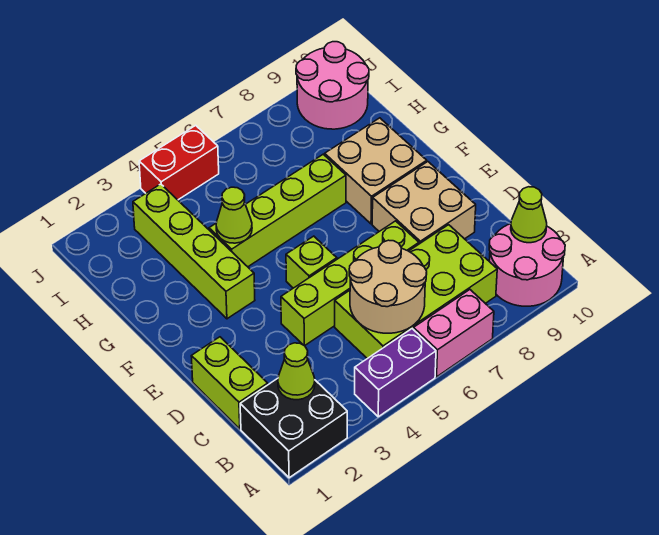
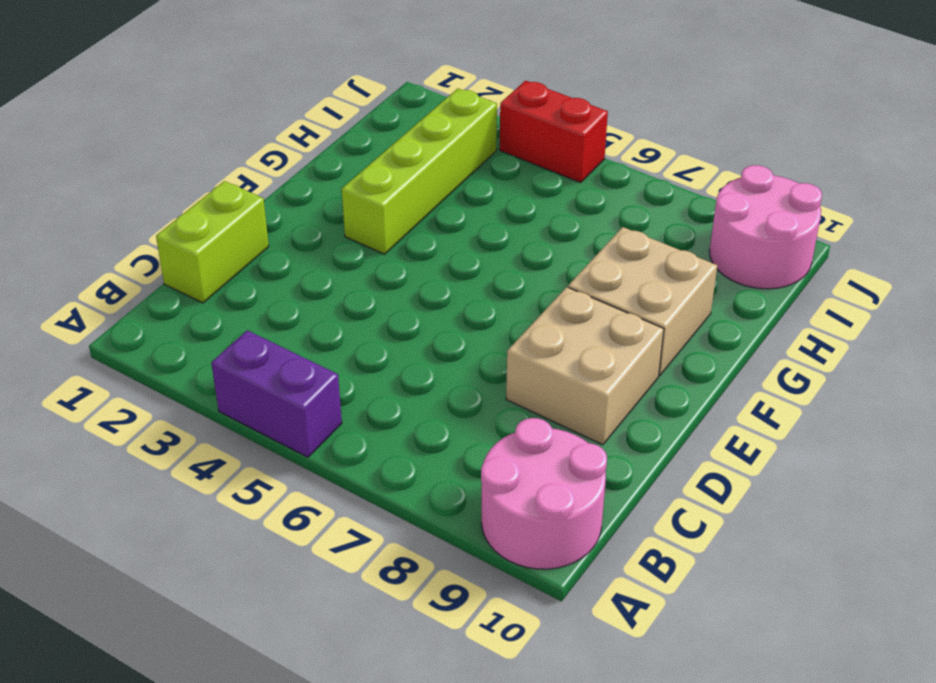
none -> black 2x2 brick [240,378,347,478]
none -> pink 1x2 brick [413,290,494,377]
none -> lime 2x4 brick [335,225,497,359]

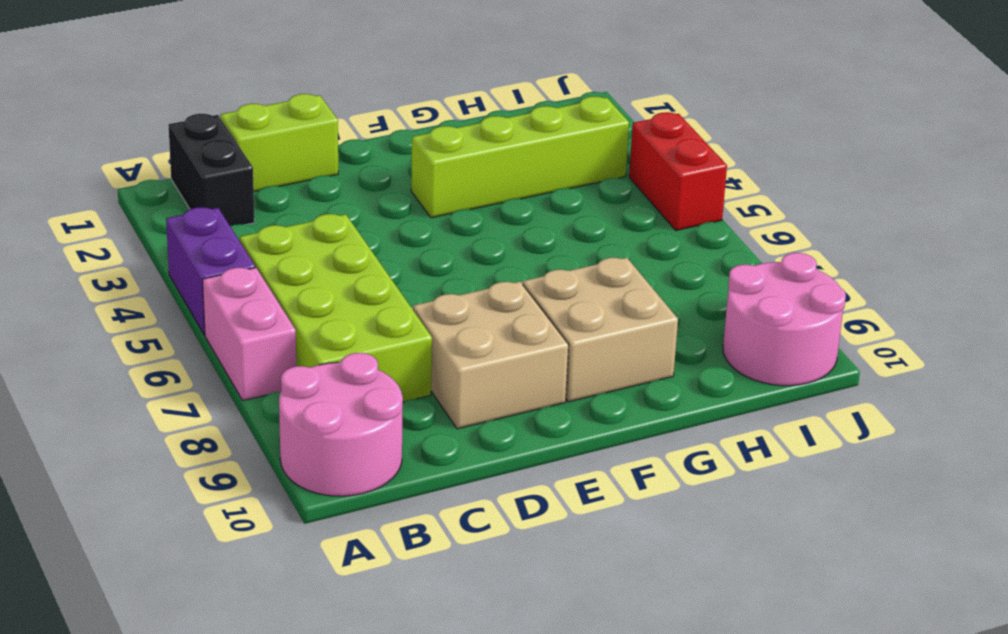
black 1x2 brick [168,114,255,226] -> black 2x2 brick [240,378,347,478]
none -> lime 1x4 brick [281,221,419,346]
none -> lime 1x1 brick [286,236,337,288]
none -> lime 1x4 brick [209,154,346,267]

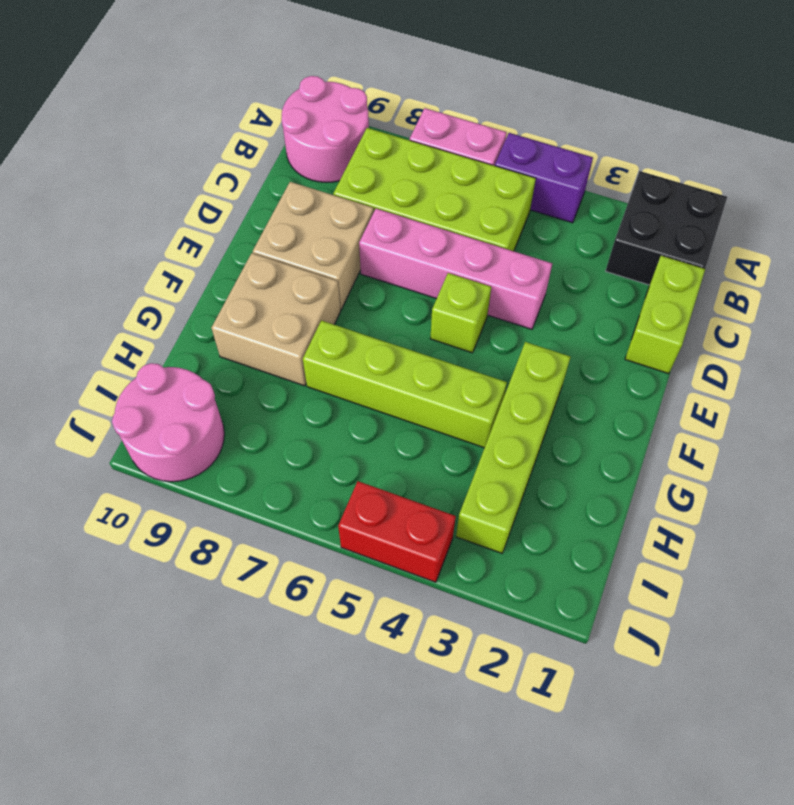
pink 1x4 brick [359,209,552,329] -> lime 1x4 brick [281,221,419,346]
none -> lime 1x1 cone [278,343,315,400]
none -> tan 2x2 round brick [349,240,427,333]
none -> lime 1x1 cone [511,187,547,243]

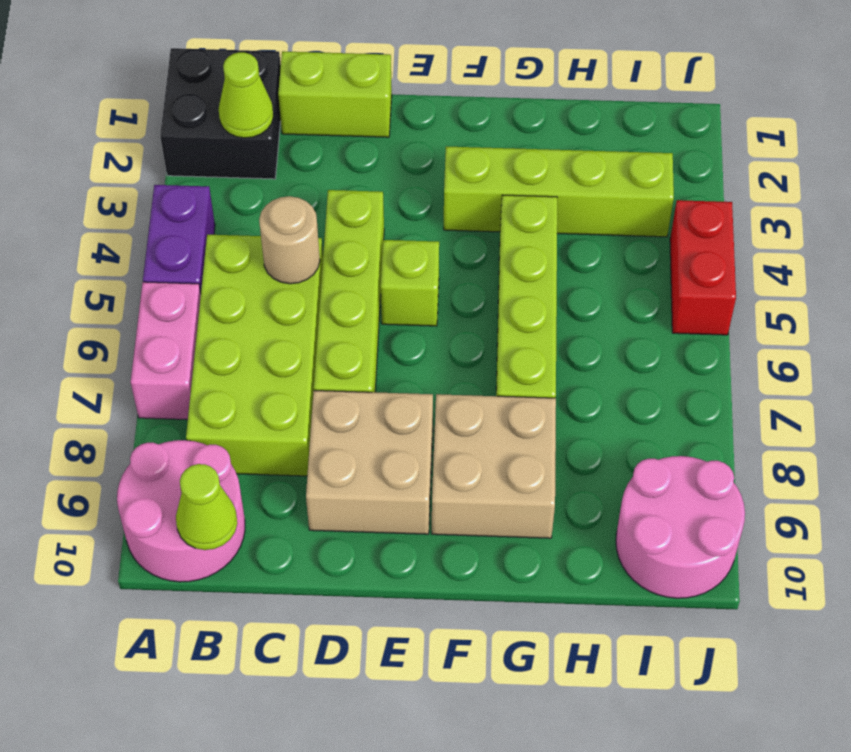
tan 1x1 round brick [259,196,320,284] -> tan 2x2 round brick [349,240,427,333]
none -> lime 1x1 cone [216,187,252,243]

